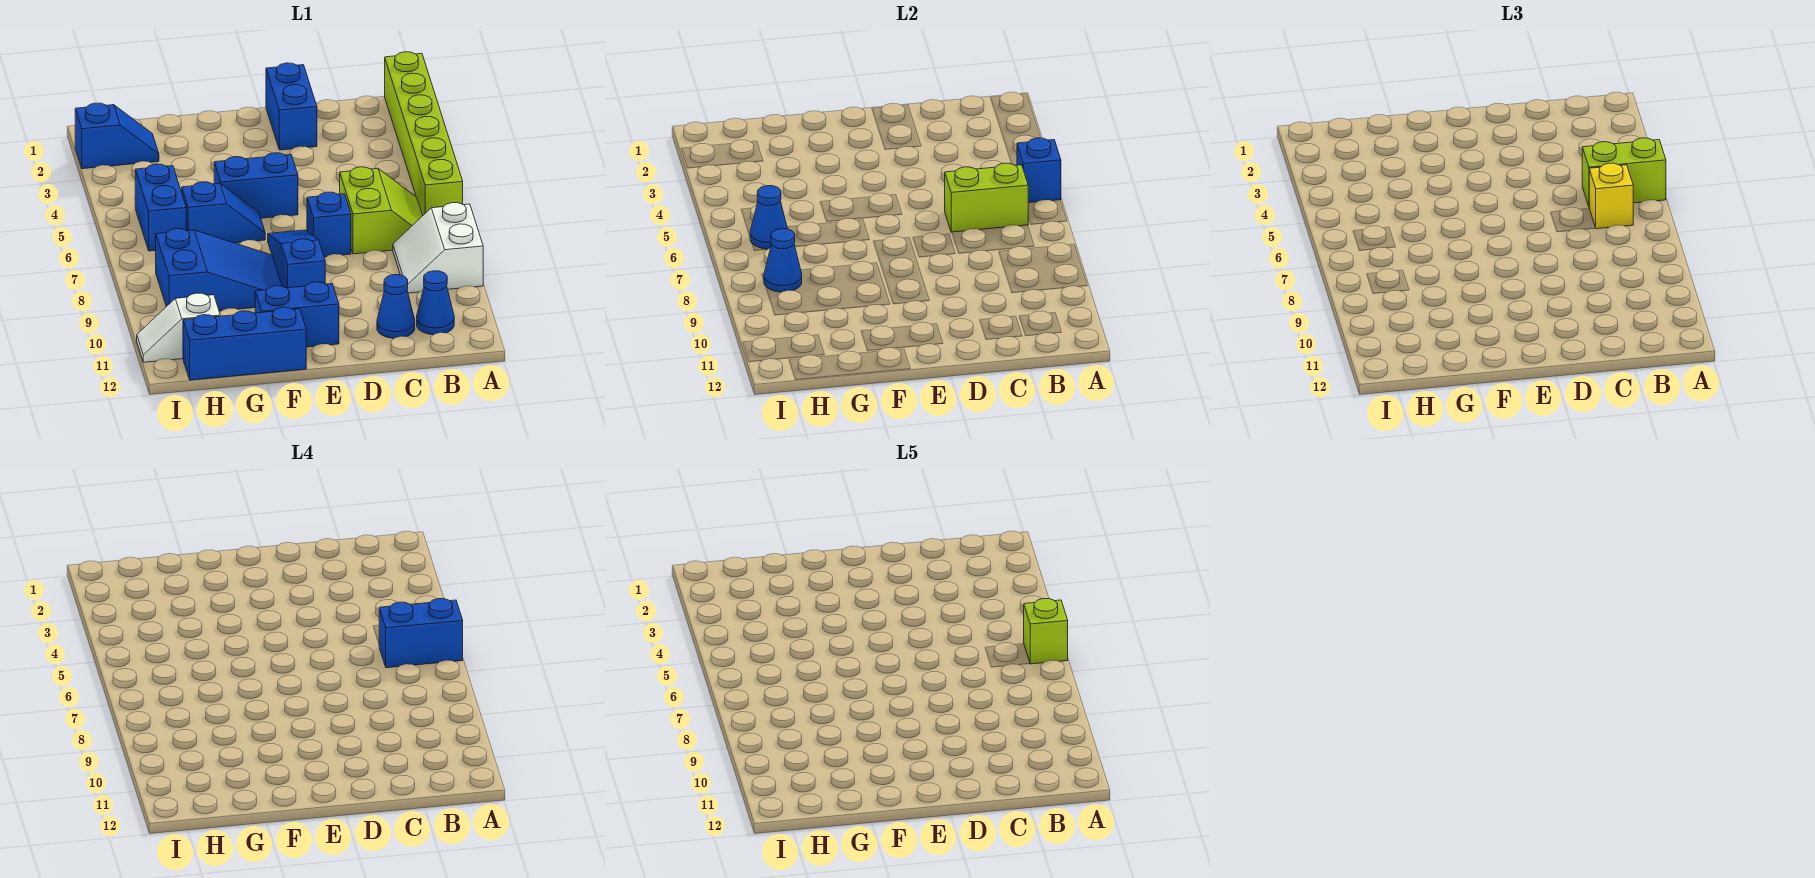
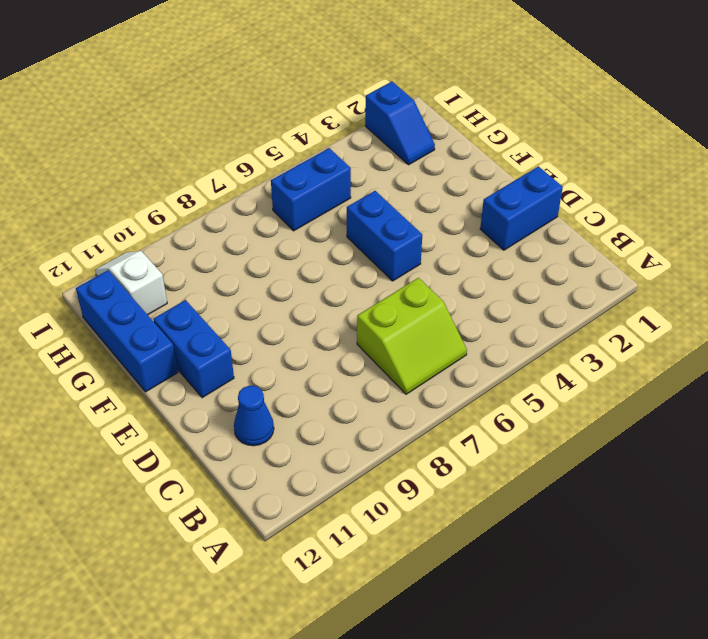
none -> lime 1x6 brick [385,52,463,215]
none -> white 2x2 slope [393,203,483,293]
none -> blue 1x1 cone [417,271,454,335]

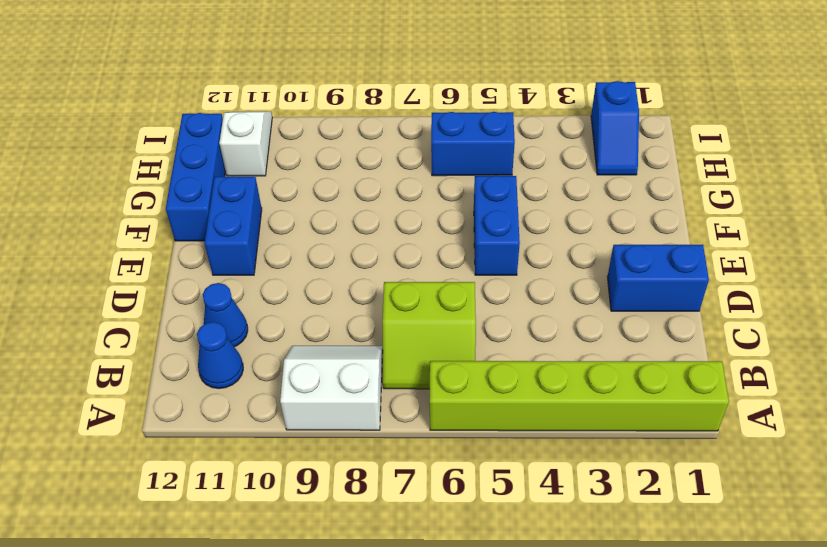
none -> blue 1x1 brick [307,192,351,257]
none -> blue 1x3 slope [268,230,325,288]
none -> blue 1x2 slope [182,182,265,243]

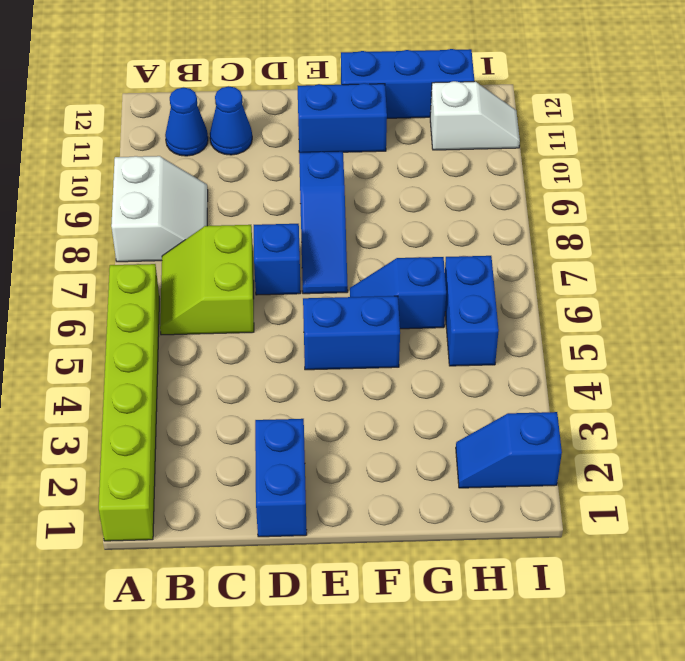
none -> blue 2x3 slope [156,229,282,311]
none -> blue 1x1 brick [1017,138,1061,203]
none -> lime 1x2 brick [945,163,1028,232]

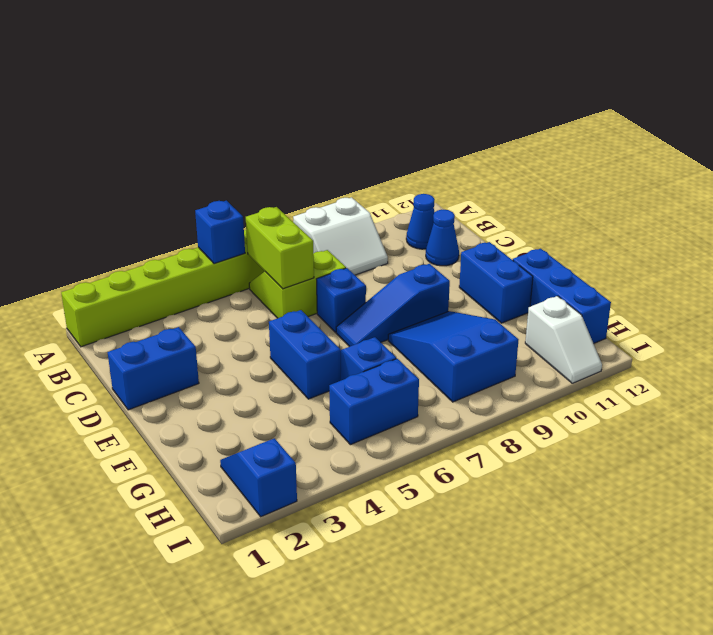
none -> blue 1x1 cone [750,186,788,249]
none -> blue 1x1 cone [764,229,802,292]
none -> lime 1x2 brick [1582,138,1666,206]

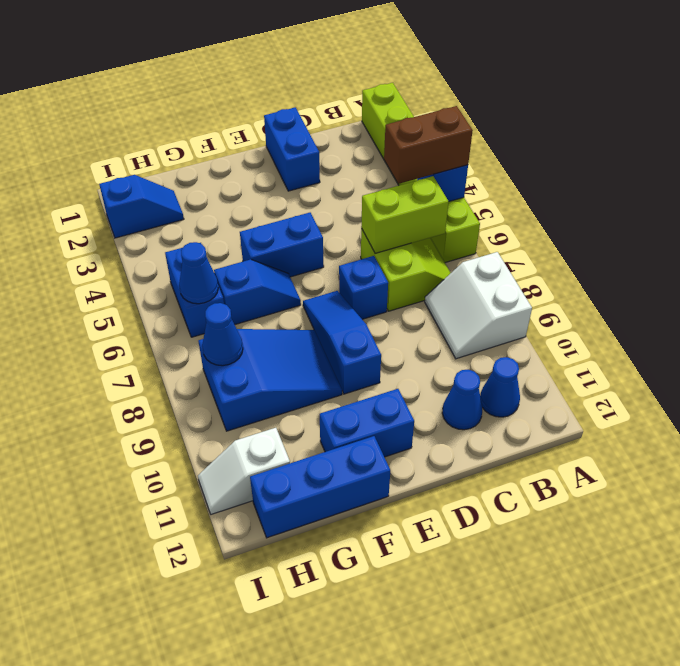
brown 1x2 brick [384,106,473,184] -> lime 1x2 brick [1582,138,1666,206]
none -> yellow 1x1 brick [1589,163,1633,229]
none -> blue 1x2 brick [379,599,463,668]
none -> lime 1x1 brick [1024,599,1068,664]

